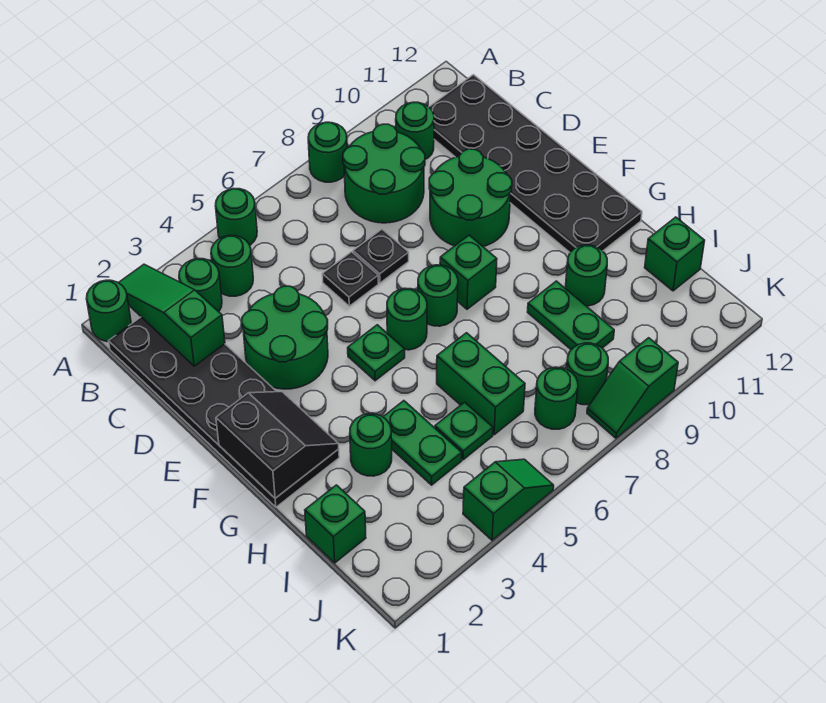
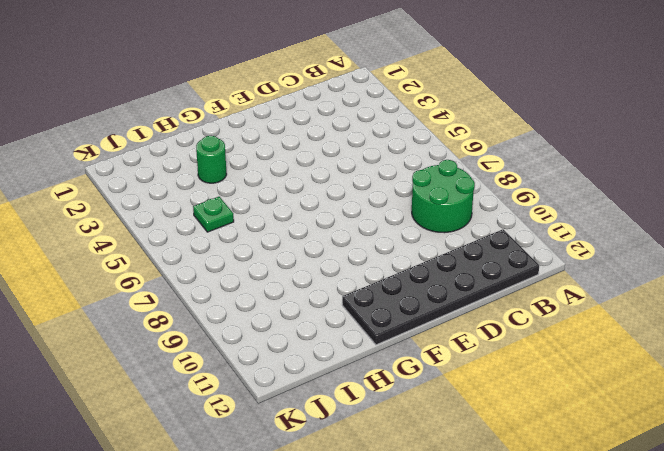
none -> green 1x1 round brick [86,280,131,342]
none -> green 1x1 round brick [216,188,257,245]
none -> green 1x1 round brick [308,122,347,182]
none -> black 2x6 plate [109,317,339,507]

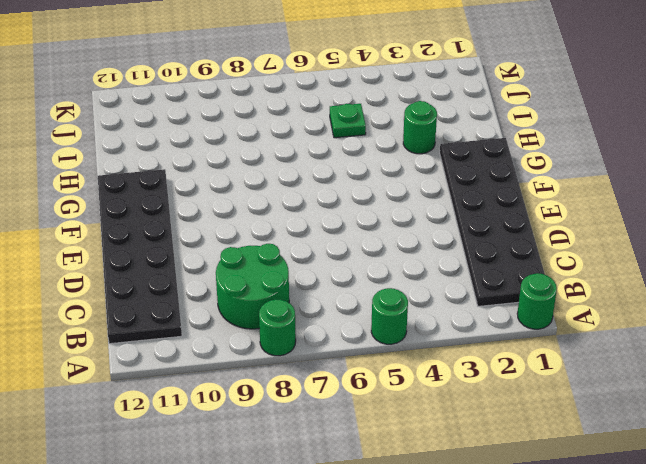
none -> green 1x1 round brick [179,259,222,312]
none -> green 1x1 round brick [211,235,253,296]
none -> green 1x1 round brick [396,102,434,159]
none -> green 2x2 round brick [242,286,328,389]

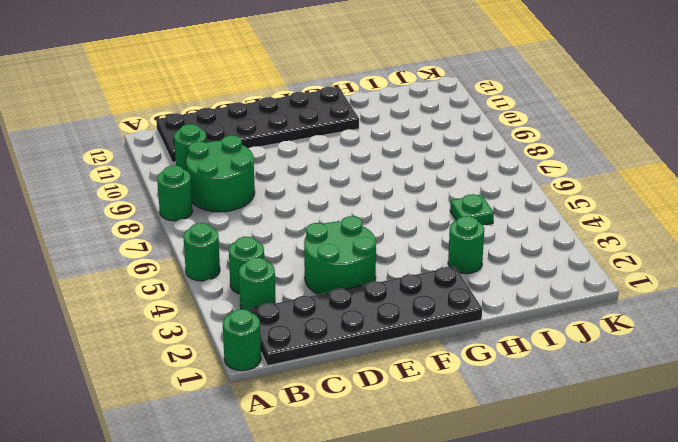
none -> black 1x1 plate [322,252,378,306]
none -> black 1x1 plate [353,229,409,283]
none -> green 2x2 round brick [429,149,512,247]
none -> green 1x1 plate [348,325,405,381]

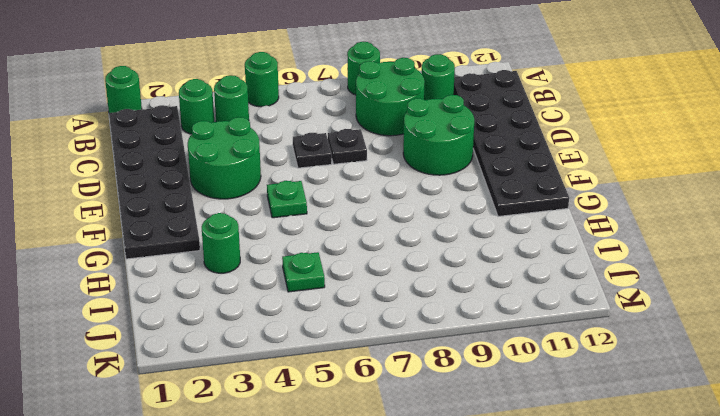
none -> green 1x1 round brick [387,288,427,350]
none -> green 1x1 round brick [418,265,458,326]
none -> green 1x1 brick [440,235,497,309]
none -> green 1x2 plate [383,401,462,485]

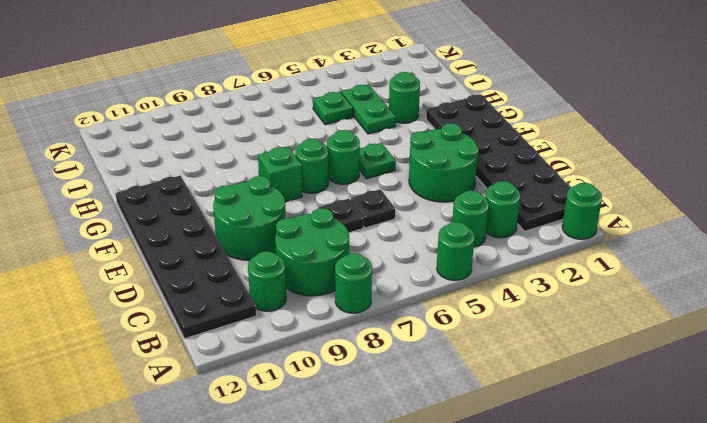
none -> green 1x2 brick [437,333,525,435]
none -> green 1x2 plate [528,281,614,350]
none -> green 1x1 round brick [565,245,607,306]
none -> green 1x1 brick [305,485,366,563]

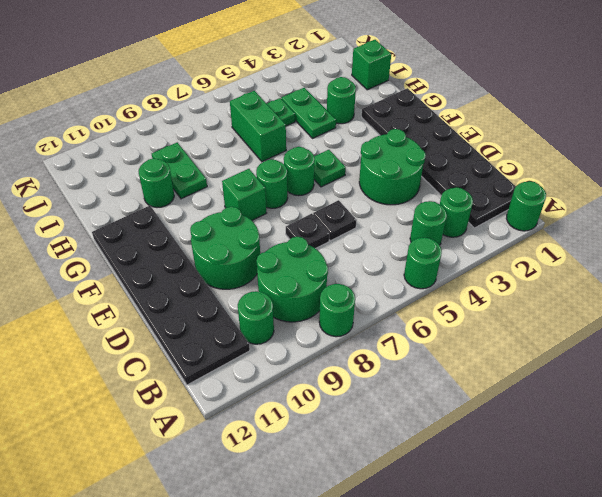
none -> green 1x1 brick [645,217,705,291]
none -> green 1x1 round brick [535,367,578,429]
none -> green 1x1 round brick [567,343,608,405]
none -> green 1x2 slope [463,459,554,540]

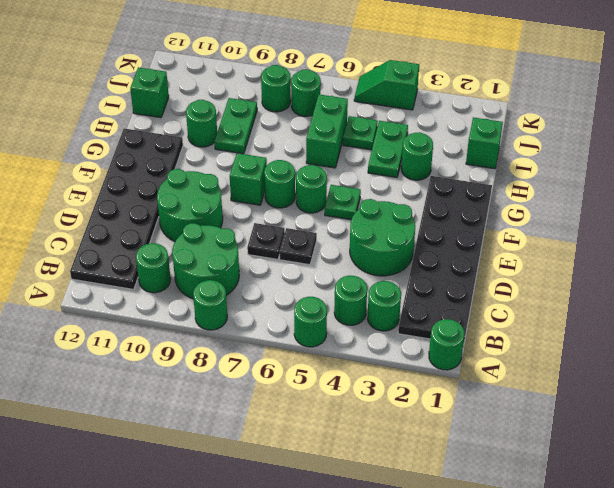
none -> green 1x2 slope [587,338,678,438]
none -> green 1x3 slope [118,264,225,366]
none -> black 2x2 slope [216,392,339,498]

